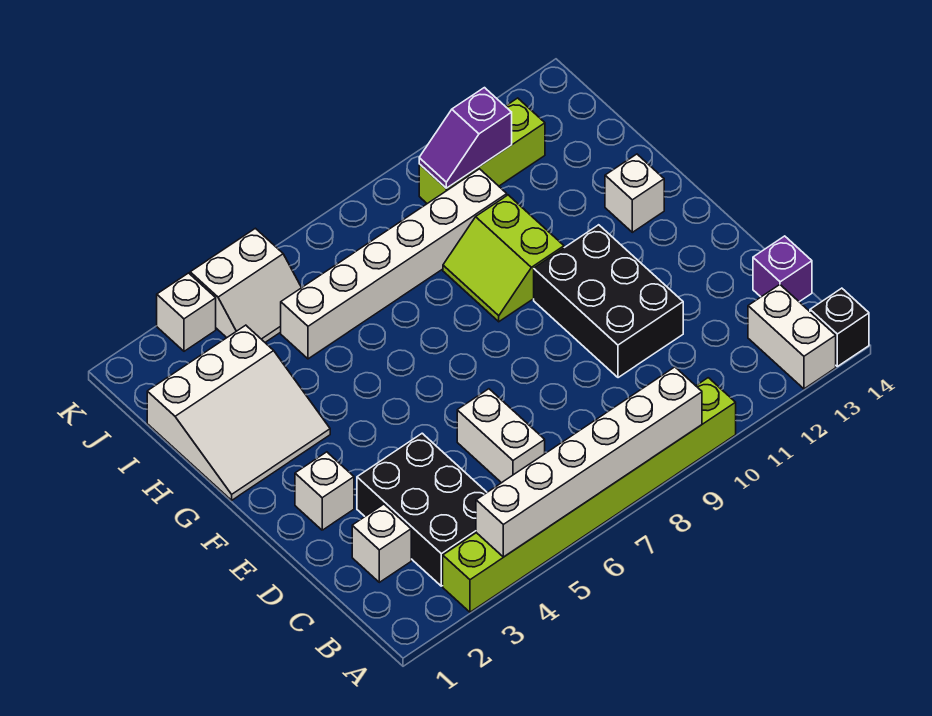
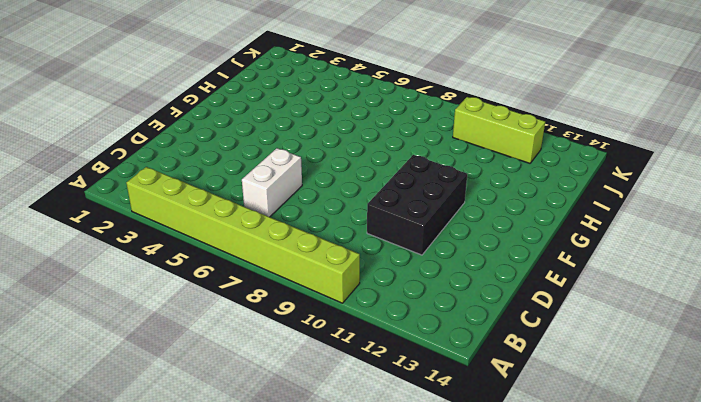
none -> white 1x2 brick [748,285,836,389]
none -> black 1x1 brick [810,288,869,366]
none -> black 2x3 brick [357,433,487,586]

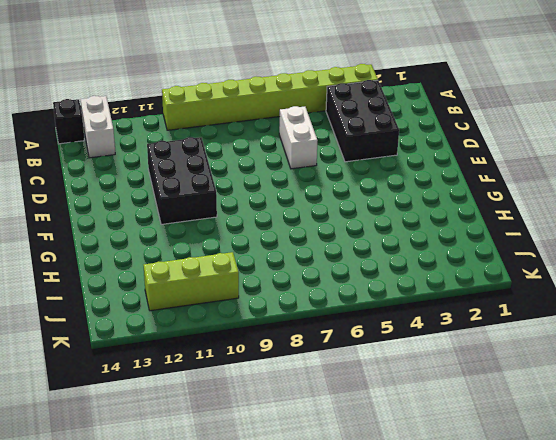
none -> white 1x1 brick [352,504,411,582]
none -> purple 1x1 brick [753,236,812,302]
none -> white 1x1 brick [295,452,354,530]

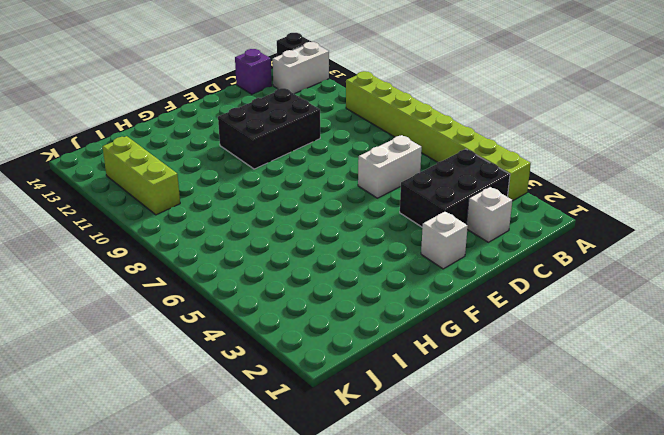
none -> white 3x3 slope [147,325,330,500]
none -> lime 2x2 slope [443,195,564,322]
none -> white 1x1 brick [605,154,664,232]

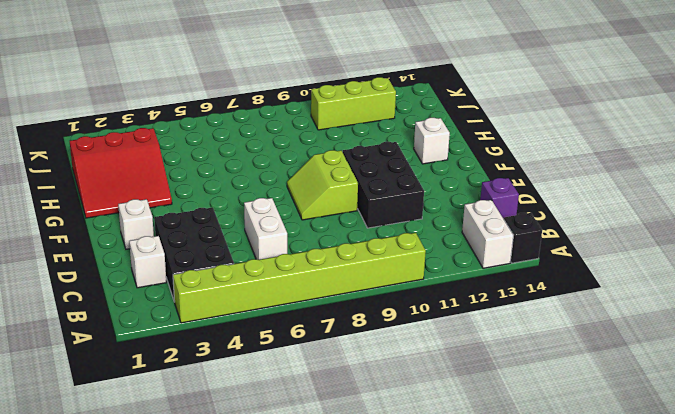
lime 2x2 slope [287,150,358,220] -> lime 2x2 slope moved to [443,195,564,322]
red 3x3 slope [70,128,172,218] -> white 3x3 slope [147,325,330,500]
none -> white 1x6 brick [281,169,507,359]
none -> white 2x2 slope [190,228,301,342]
none -> white 1x1 brick [157,273,216,351]

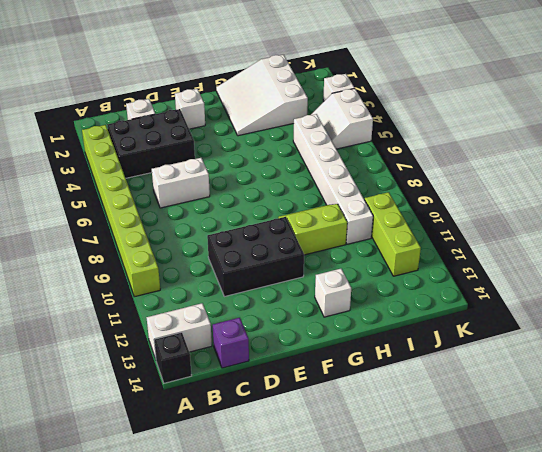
none -> white 1x6 brick [476,367,702,557]
none -> purple 1x2 slope [419,88,512,188]

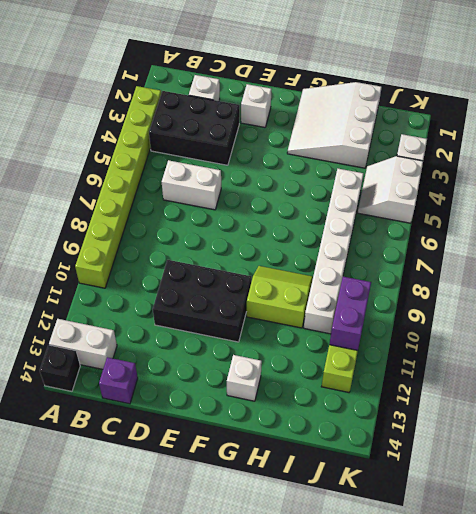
purple 1x2 brick [329,277,371,350] -> purple 1x2 slope [419,88,512,188]
none -> white 1x6 brick [476,367,702,557]

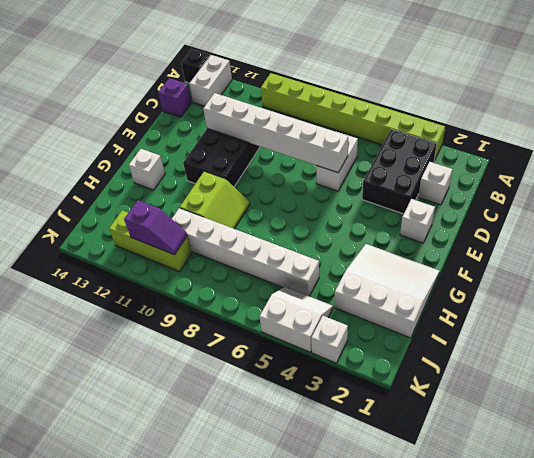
white 1x6 brick [203,93,348,173] -> white 1x6 brick moved to [476,367,702,557]

